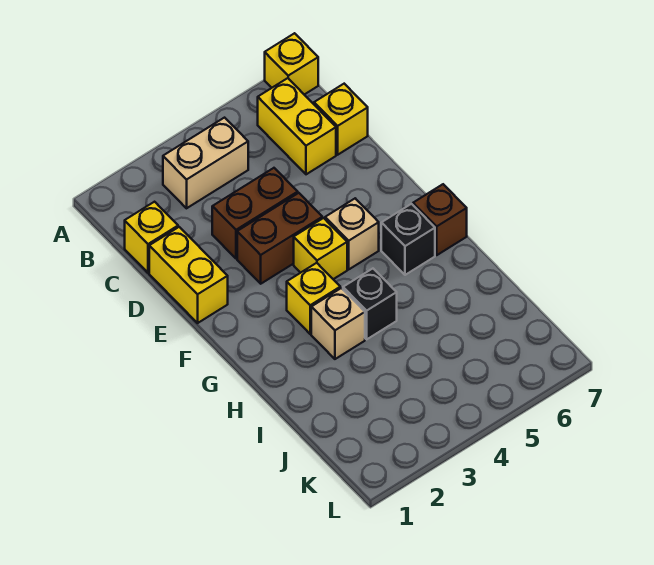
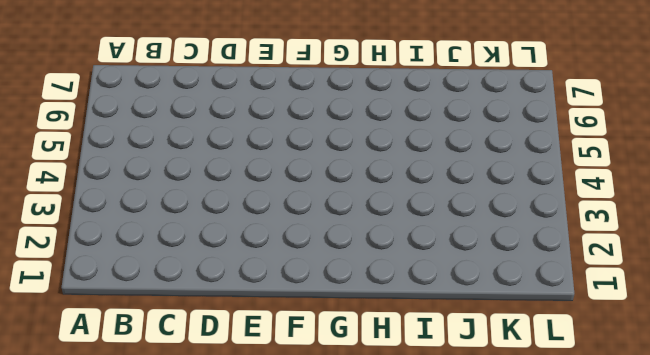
none -> yellow 1x1 brick [265,33,318,95]
none -> tan 1x2 brick [163,118,248,208]
none -> yellow 1x2 brick [258,78,336,174]

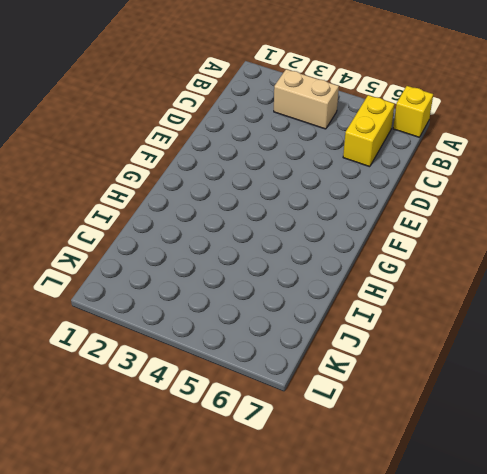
none -> yellow 1x1 brick [125,202,178,273]
none -> yellow 1x1 brick [314,84,368,155]
none -> yellow 1x2 brick [149,227,228,323]

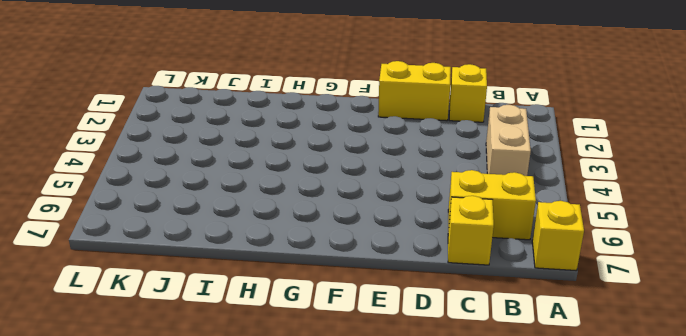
none -> brown 1x2 brick [212,168,298,259]
none -> brown 1x2 brick [237,193,322,284]
none -> yellow 1x1 brick [294,218,347,279]

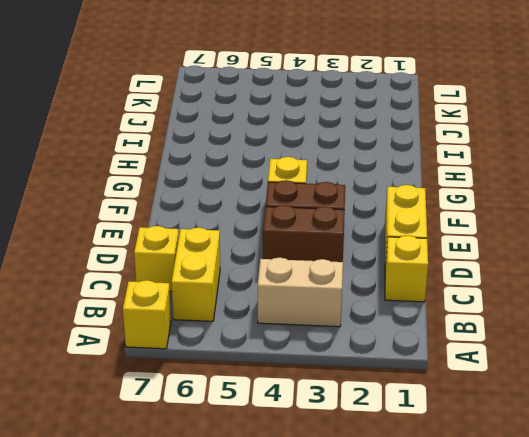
none -> tan 1x1 brick [325,199,379,269]
none -> yellow 1x1 brick [287,263,340,334]
none -> black 1x1 brick [381,204,435,275]

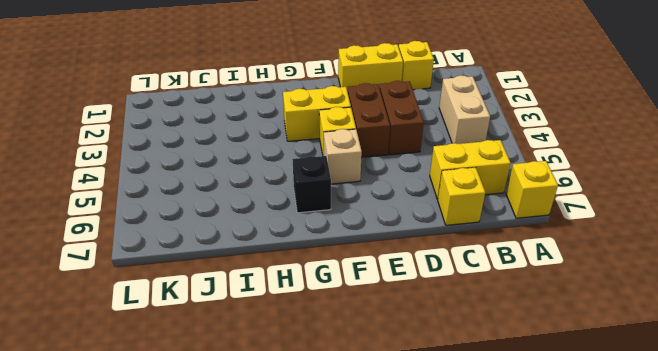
yellow 1x2 brick [283,86,351,141] -> yellow 1x1 brick [287,263,340,334]
none -> brown 1x1 brick [413,184,467,255]
none -> tan 1x1 brick [311,288,365,359]
none -> black 1x1 brick [343,269,397,339]

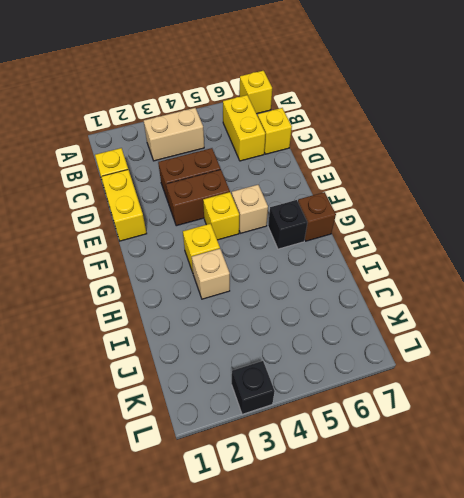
black 1x1 brick [232,361,275,414] -> black 1x1 brick moved to [343,269,397,339]

